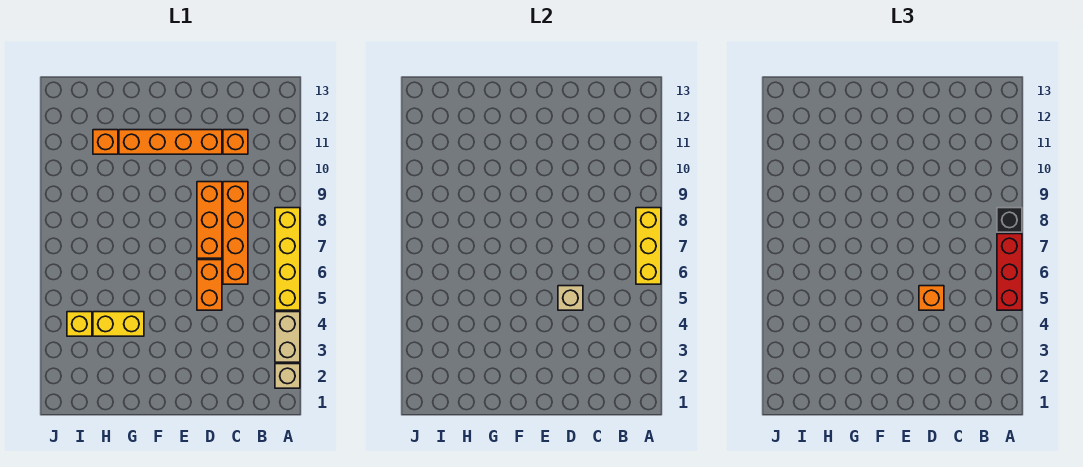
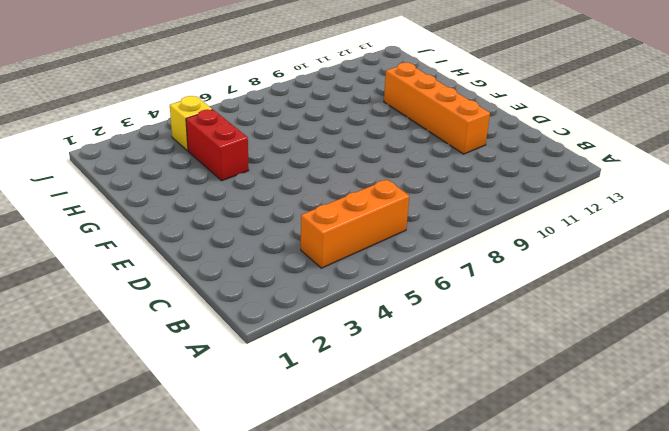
orange 1x3 brick [301,180,409,268] -> orange 1x3 brick moved to [197,182,222,258]
red 1x2 brick [186,109,249,181] -> yellow 1x2 brick [93,312,144,336]
none -> tan 1x1 brick [275,364,300,388]
none -> tan 1x2 brick [275,312,300,362]
none -> yellow 1x4 brick [275,208,300,310]

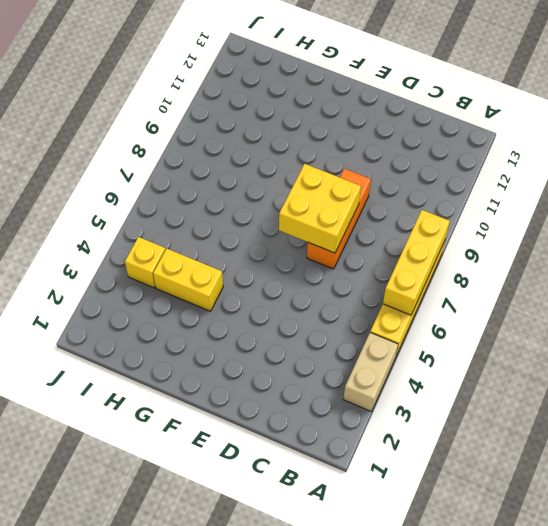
yellow 2x2 brick [279,164,361,253] -> none
none -> tan 1x1 brick [275,364,300,388]
none -> orange 1x4 brick [223,182,248,284]
none -> orange 1x1 brick [223,130,248,154]

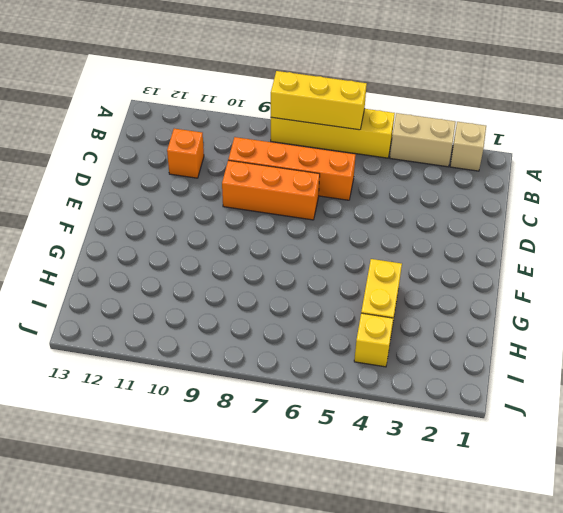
none -> orange 1x2 brick [197,260,222,310]
none -> orange 1x4 brick [119,130,222,154]
none -> orange 1x1 brick [93,130,118,154]

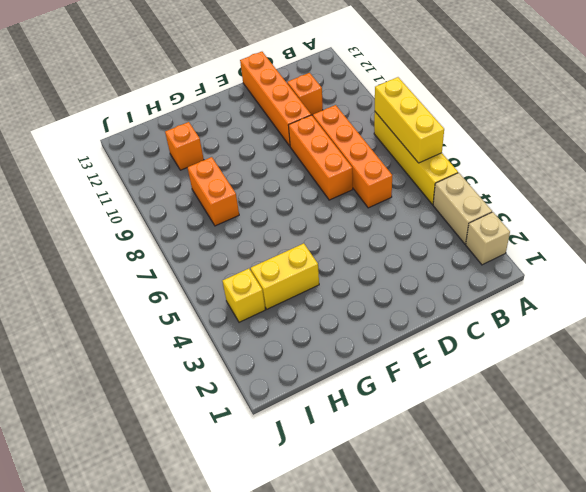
orange 1x4 brick [240,52,311,146] -> orange 1x4 brick turned to [119,130,222,154]
orange 1x2 brick [187,157,239,226] -> orange 1x2 brick moved to [197,260,222,310]
none -> tan 1x1 brick [558,286,583,310]
none -> red 1x3 brick [997,234,1022,310]
none -> black 1x1 brick [997,208,1022,232]

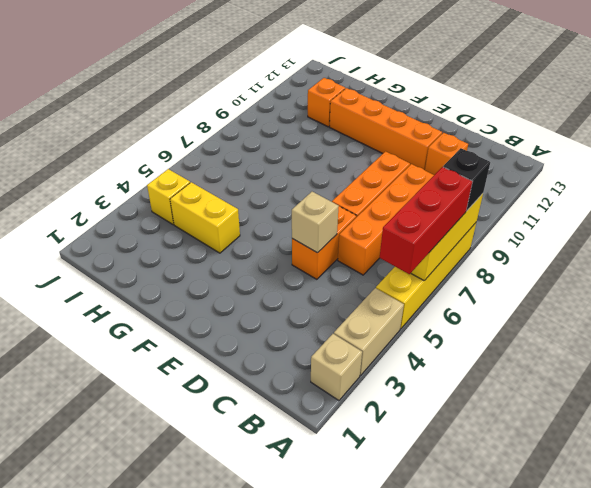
none -> orange 1x1 brick [919,286,944,310]

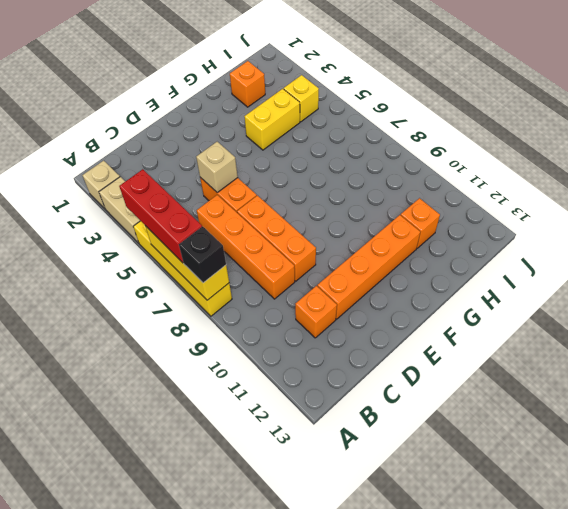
orange 1x1 brick [230,61,265,107] -> orange 1x1 brick moved to [919,286,944,310]

